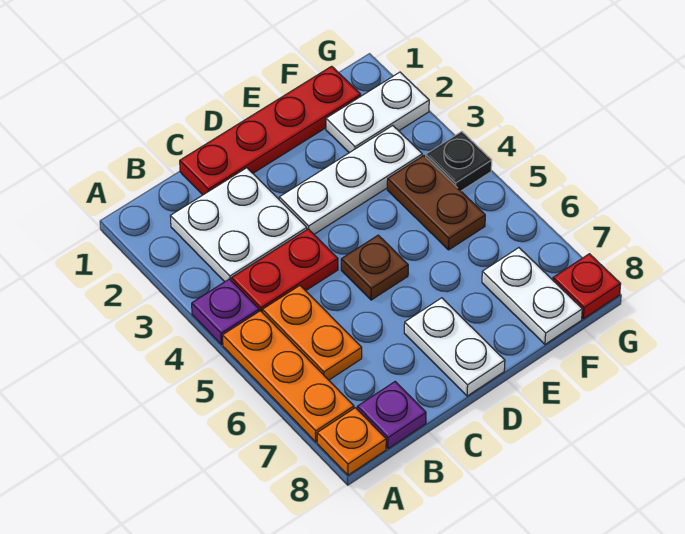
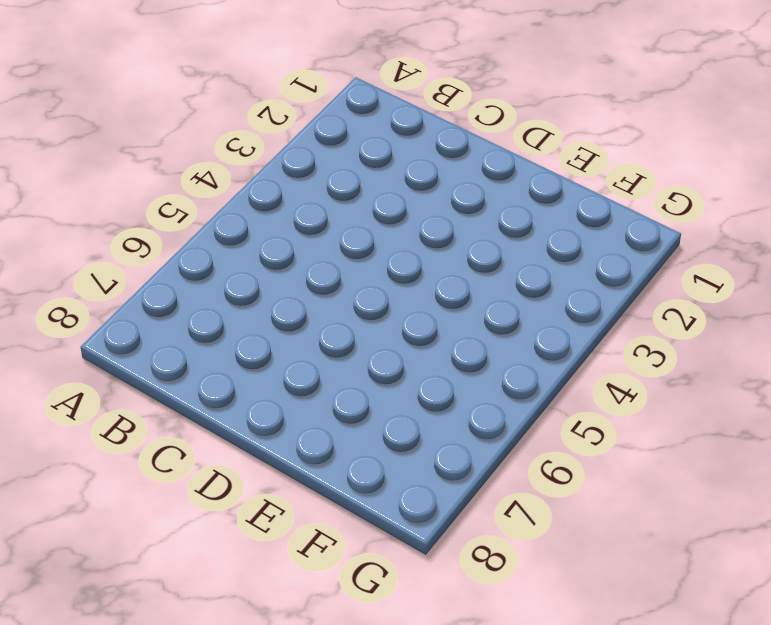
none -> purple 1x1 plate [192,279,259,345]
none -> orange 1x3 plate [223,311,354,442]
none -> orange 1x1 plate [317,408,386,475]

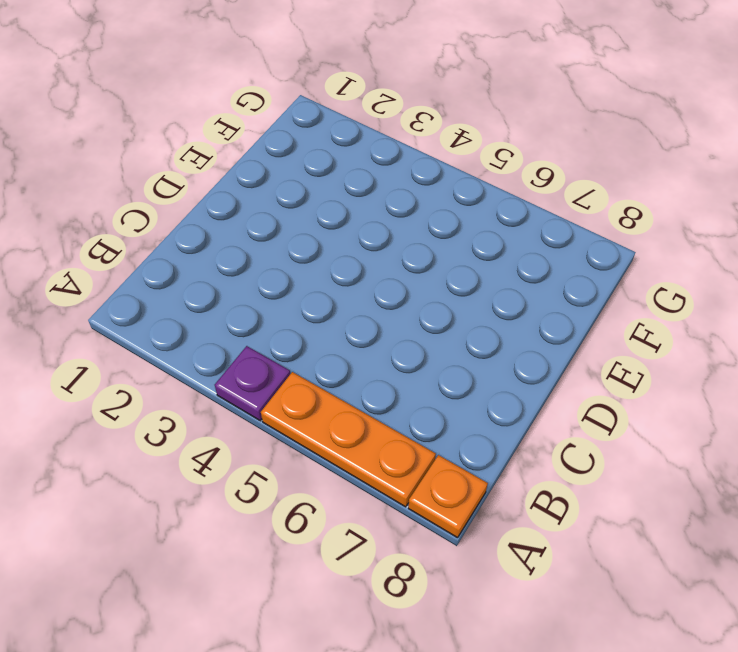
none -> white 2x2 plate [170,168,307,282]
none -> red 1x2 plate [231,229,338,313]
none -> orange 1x2 plate [262,286,362,380]

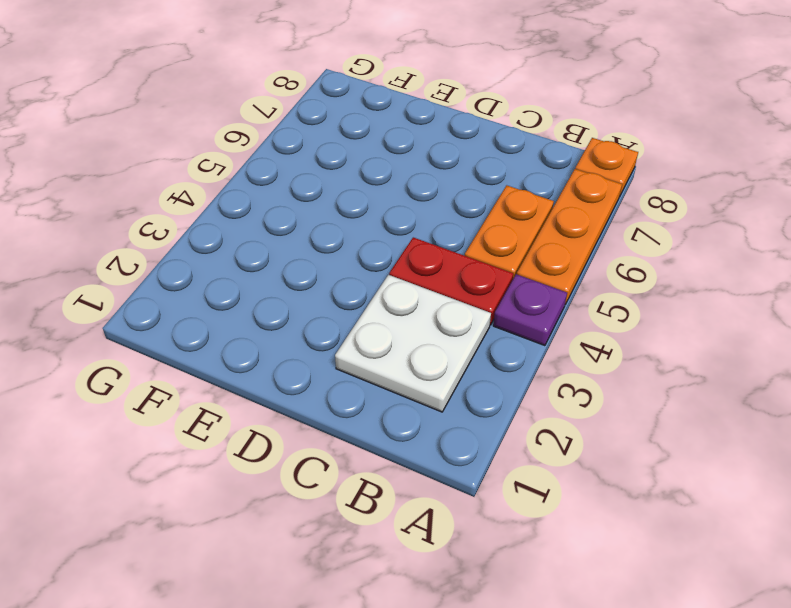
none -> purple 1x1 plate [357,381,426,449]
none -> red 1x4 plate [180,66,361,195]
none -> white 1x3 plate [279,126,422,234]

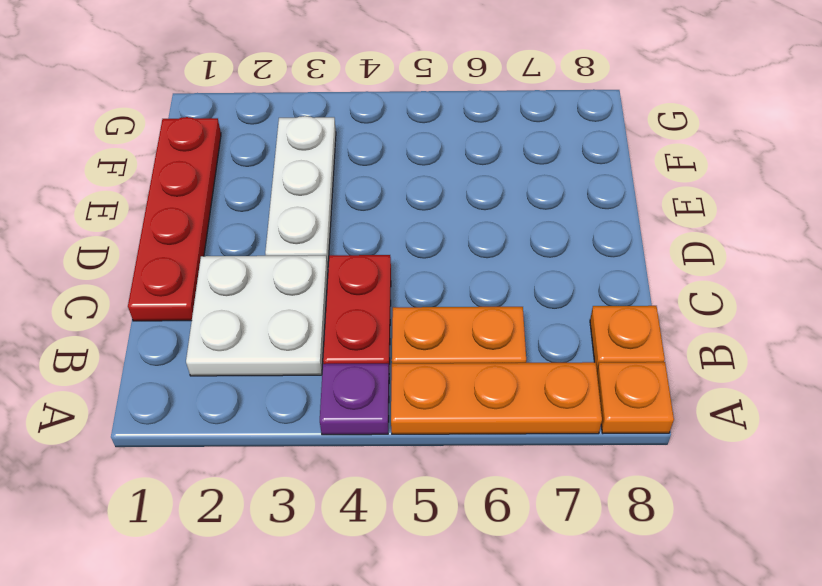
orange 1x1 plate [590,306,665,370] -> purple 1x1 plate [357,381,426,449]
none -> brown 1x1 plate [341,235,408,300]
none -> white 1x2 plate [404,298,505,396]
none -> white 1x2 plate [326,72,429,153]

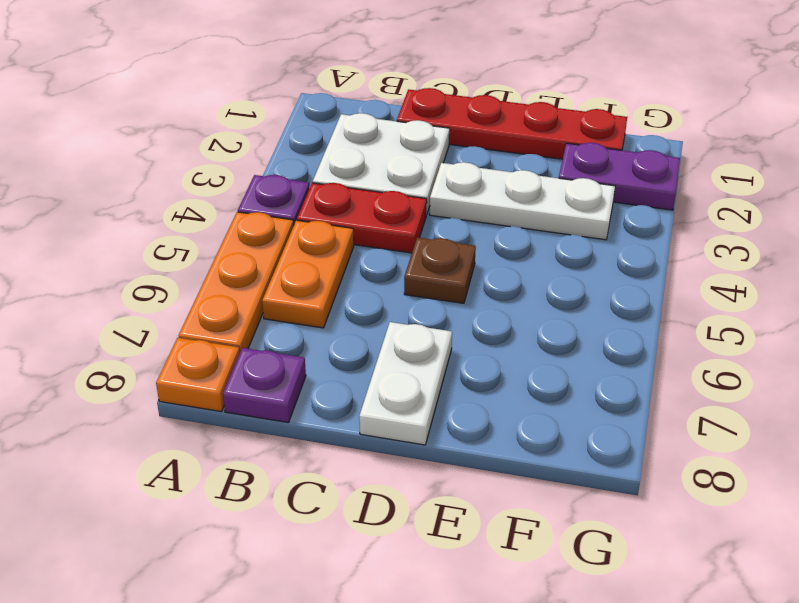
purple 1x2 plate [559,143,680,210] -> white 1x2 plate [326,72,429,153]
none -> brown 1x2 plate [387,156,485,250]
none -> white 1x2 plate [482,248,582,344]
none -> black 1x1 plate [426,132,492,191]

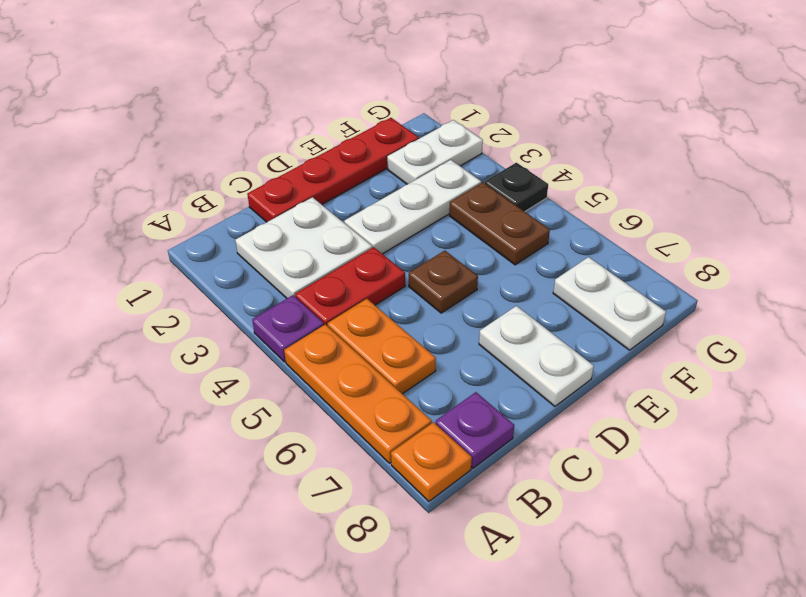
none -> red 1x1 plate [553,254,621,319]

